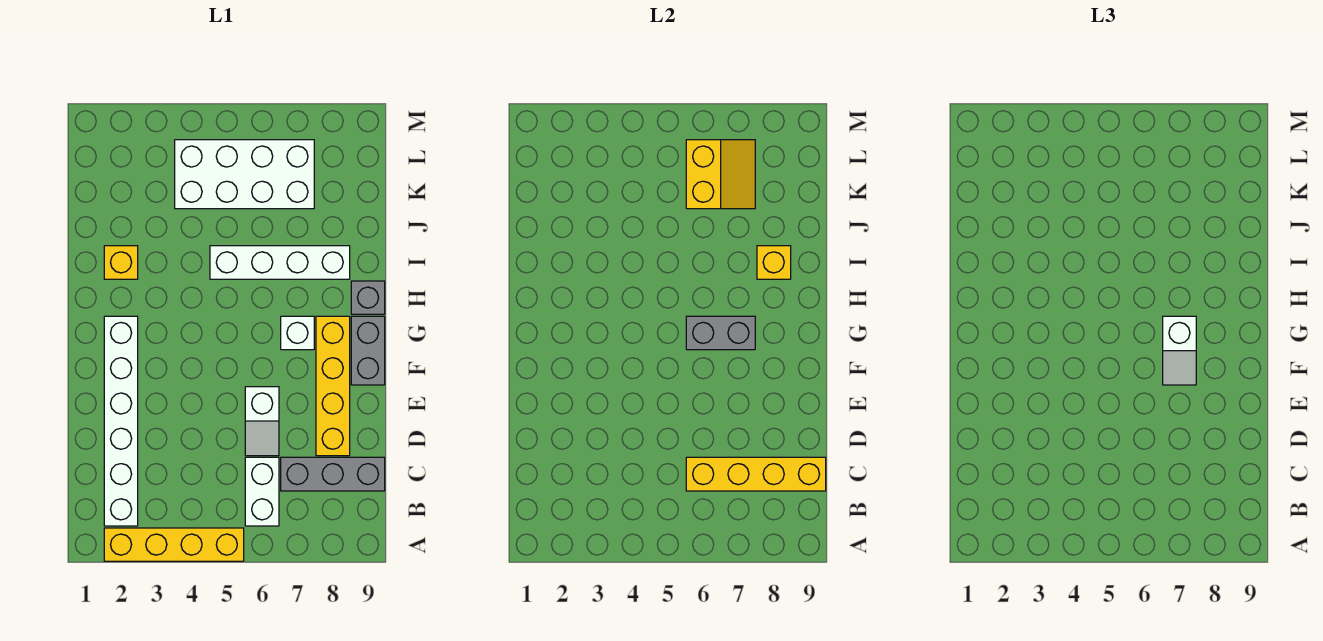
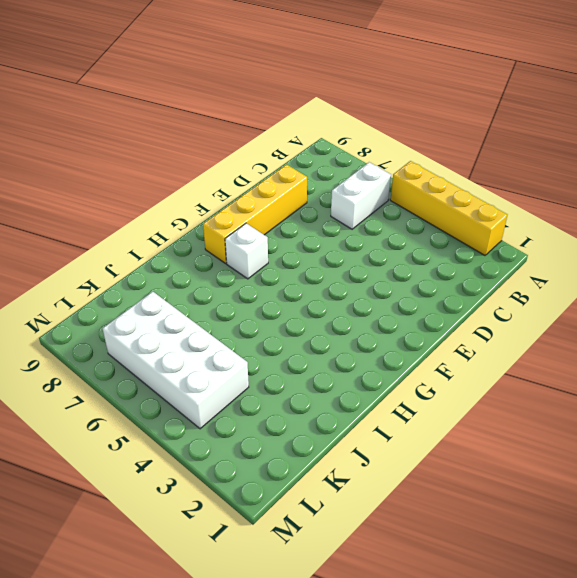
none -> white 1x6 brick [104,316,138,526]
none -> grey 1x3 brick [281,457,385,491]
none -> white 1x2 slope [245,387,279,456]

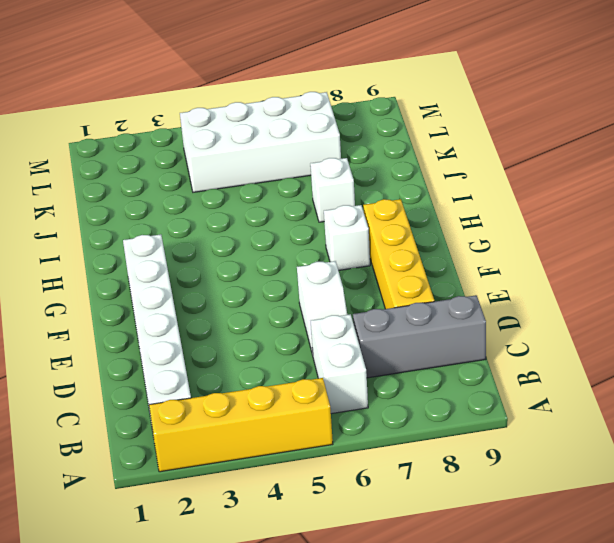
white 1x1 brick [310,158,355,222] -> white 1x4 brick [210,246,350,279]
none -> grey 1x2 brick [351,316,385,385]
none -> grey 1x1 brick [351,281,385,314]
none -> yellow 1x1 brick [104,246,138,279]

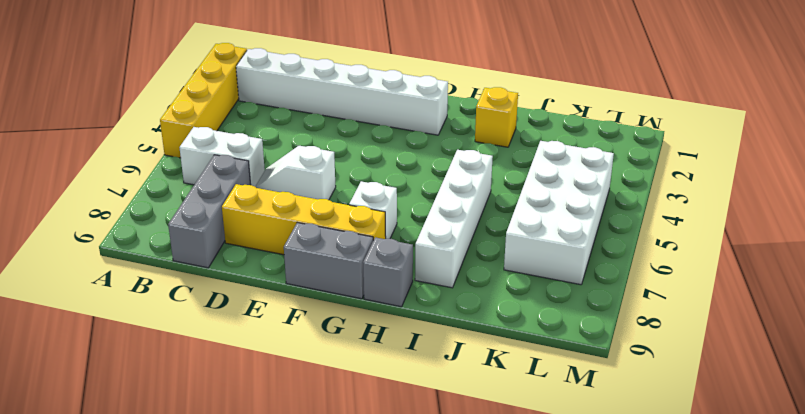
none -> yellow 1x4 brick [686,457,826,491]
none -> grey 1x2 brick [686,316,755,350]
none -> yellow 1x1 brick [757,246,791,279]

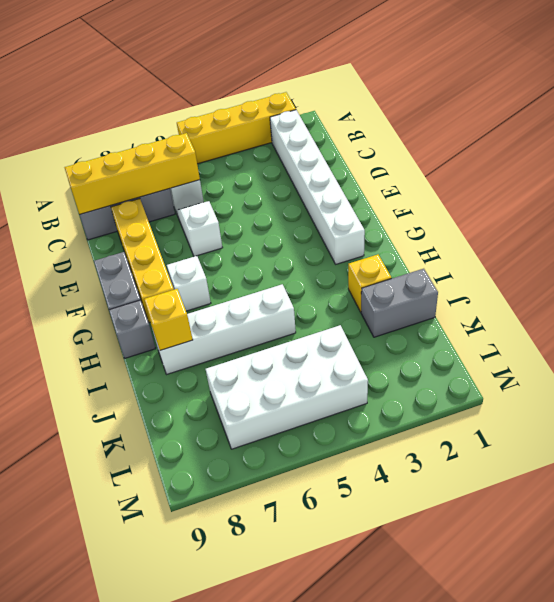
grey 1x2 brick [361,269,438,337] -> grey 1x2 brick moved to [686,316,755,350]
none -> yellow 2x2 slope [686,140,755,209]
none -> white 1x2 slope [1163,316,1196,385]

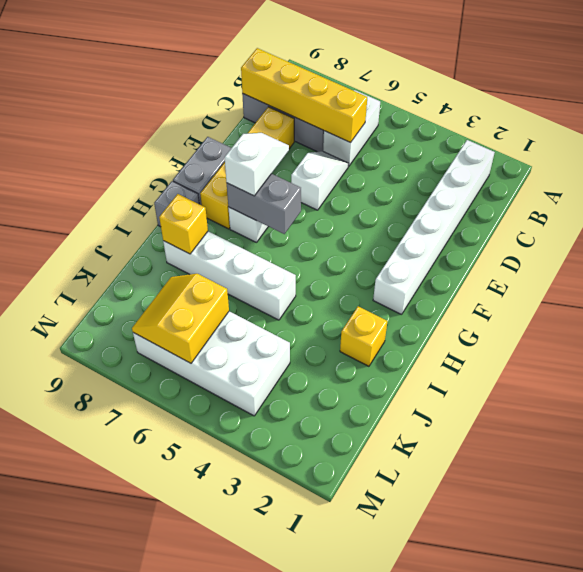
none -> yellow 1x4 brick [104,528,244,561]

